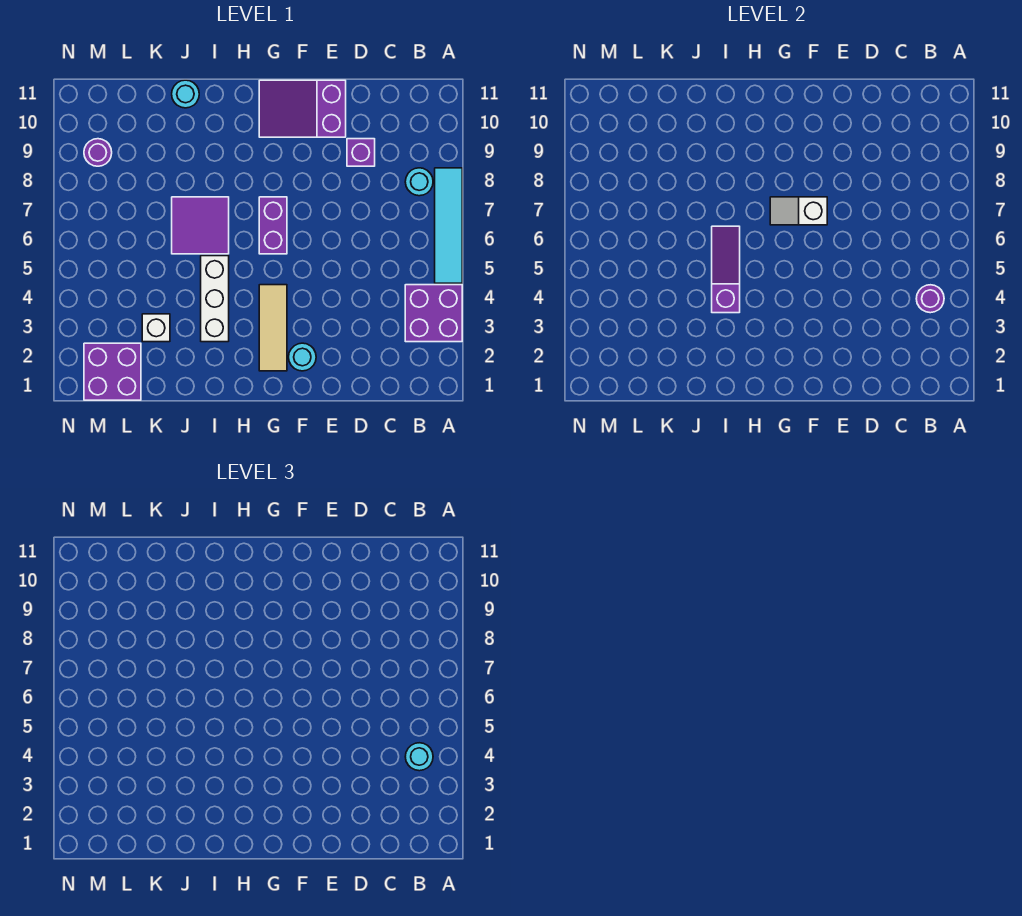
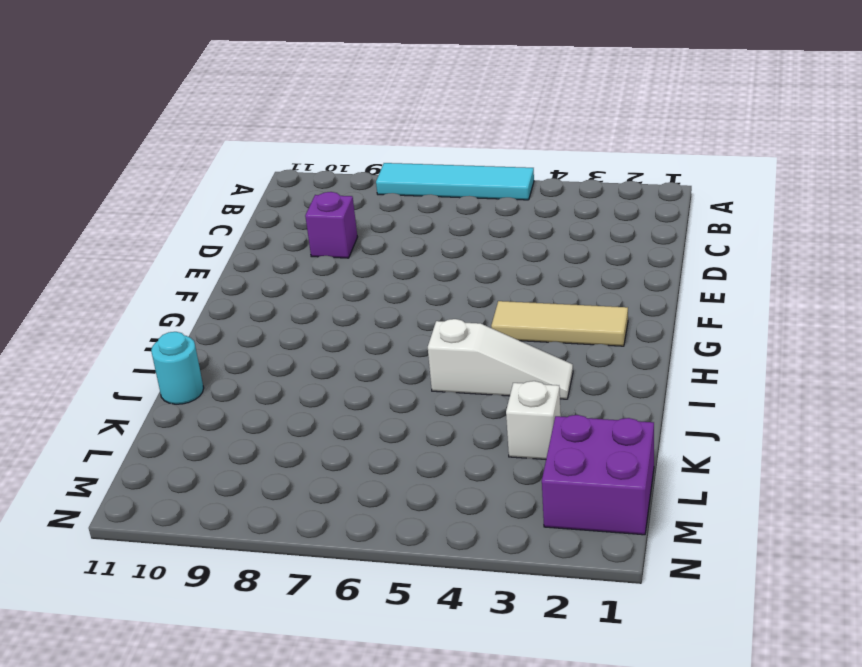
white 1x3 slope [428,319,573,399] -> white 1x3 brick [201,256,229,342]
none -> purple 2x2 brick [405,285,462,342]
none -> cyan 1x1 round brick [405,168,433,196]
none -> purple 2x3 slope [259,80,346,137]

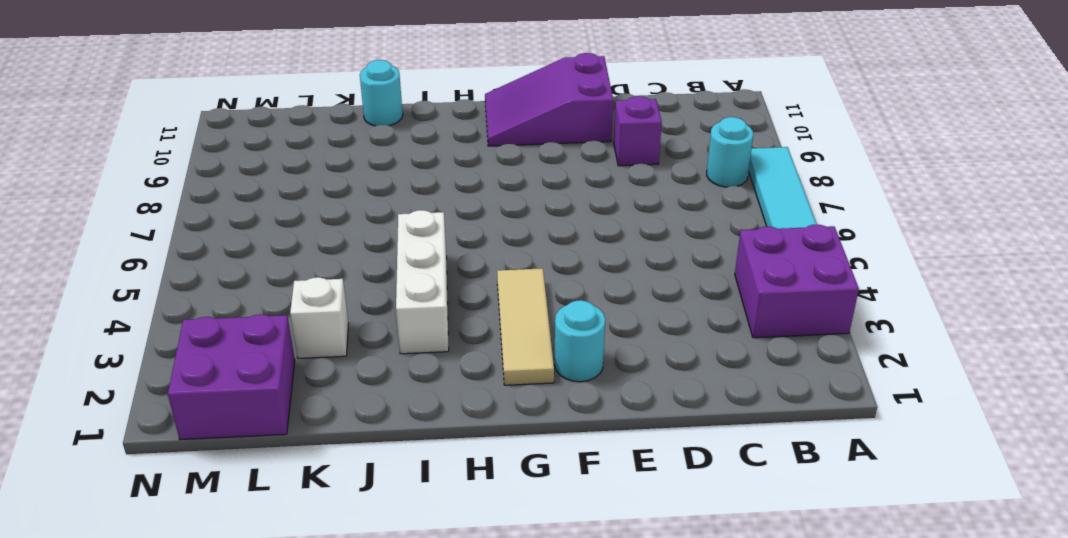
none -> purple 1x2 brick [259,197,287,254]
none -> purple 2x2 tile [172,197,229,254]
none -> purple 1x1 round brick [84,139,112,166]

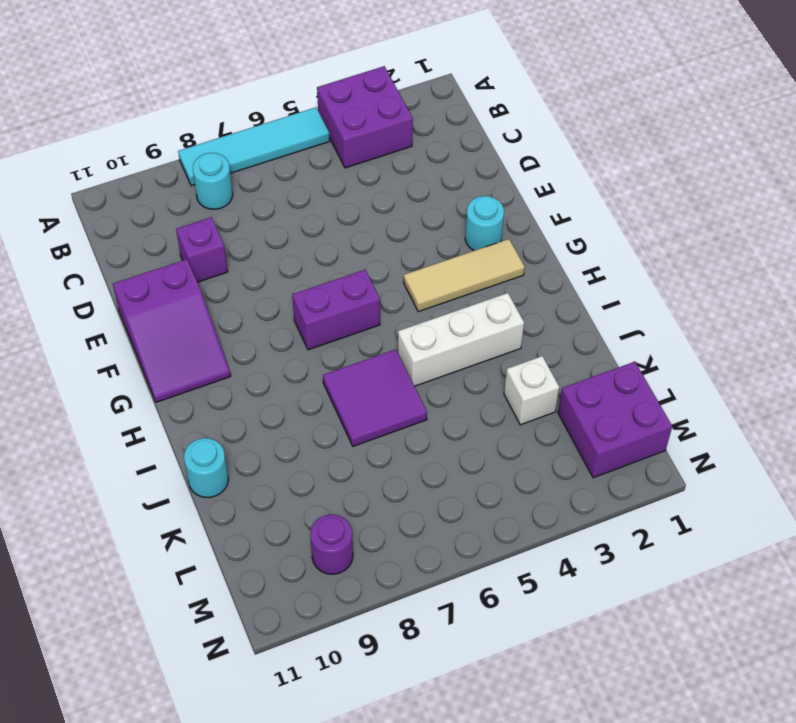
none -> purple 1x1 round brick [916,285,944,313]
none -> white 1x2 slope [770,197,827,225]
none -> purple 1x3 slope [712,226,740,313]

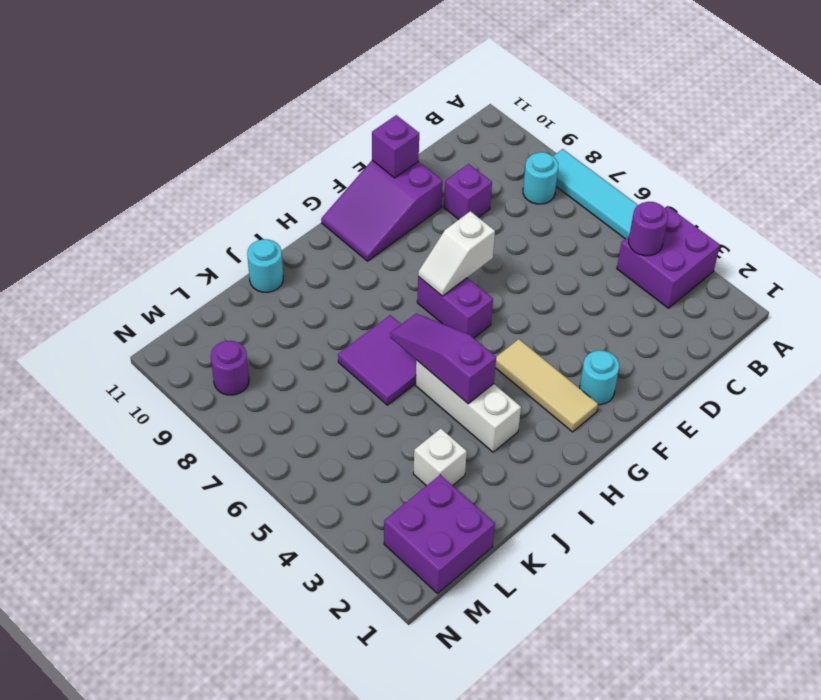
purple 1x1 brick [372,115,419,178] -> none
none -> cyan 1x1 round brick [405,743,433,771]

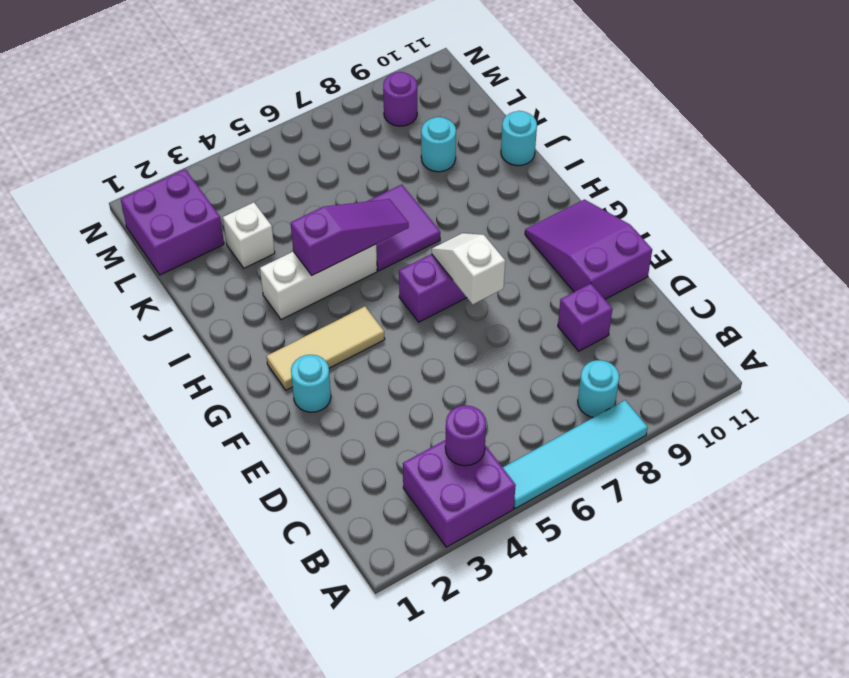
cyan 1x1 round brick [421,117,456,172] -> cyan 1x1 round brick moved to [405,743,433,771]

